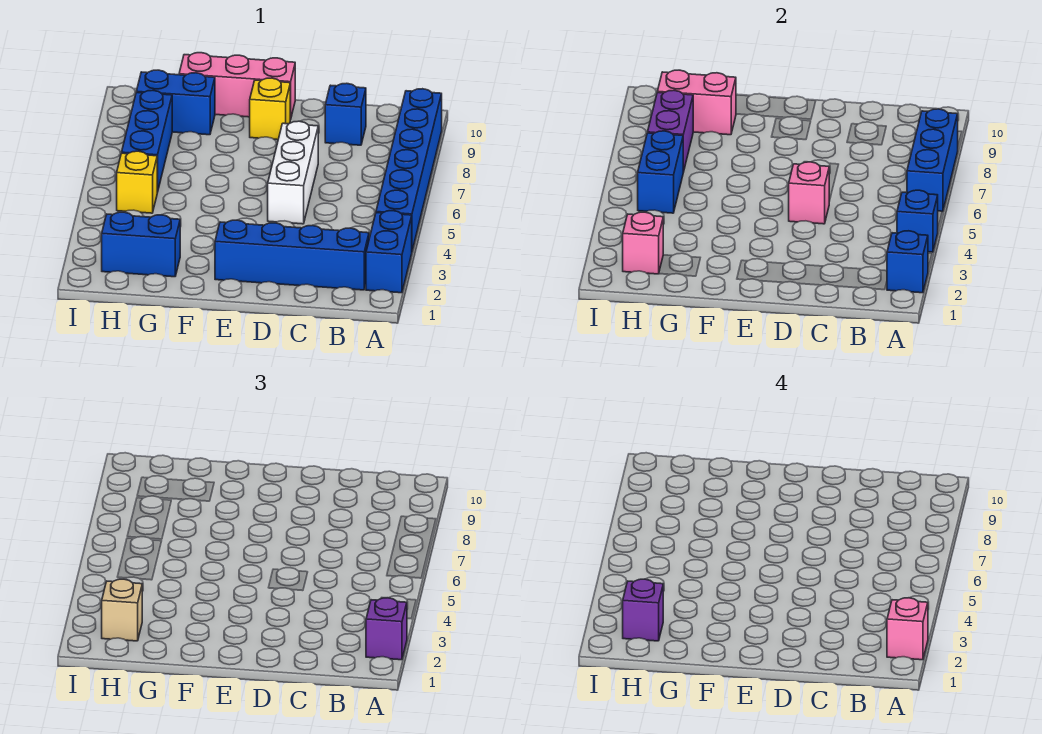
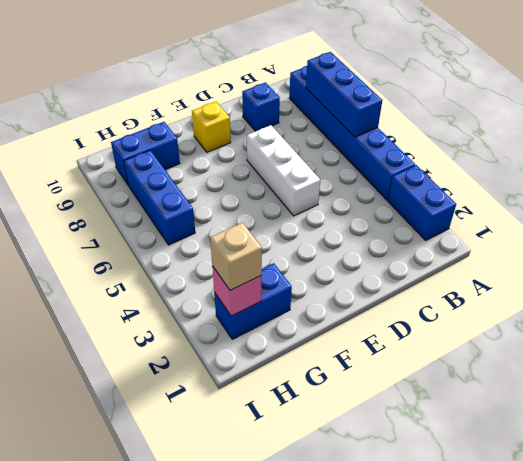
none -> blue 1x4 brick [215,220,369,290]
none -> pink 1x3 brick [179,53,295,119]
none -> yellow 1x1 brick [117,151,157,213]

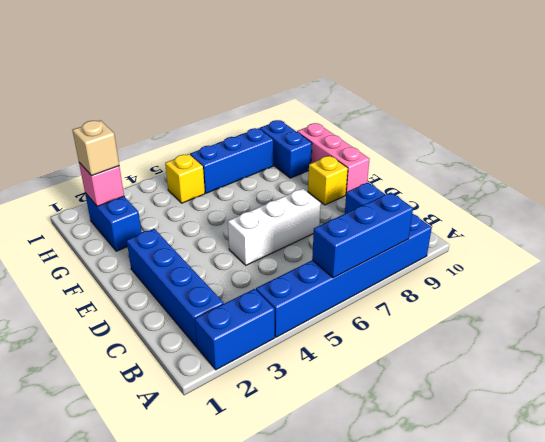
none -> blue 1x1 brick [887,231,928,293]
none -> blue 1x1 brick [897,190,938,252]
none -> pink 1x1 brick [789,162,829,224]

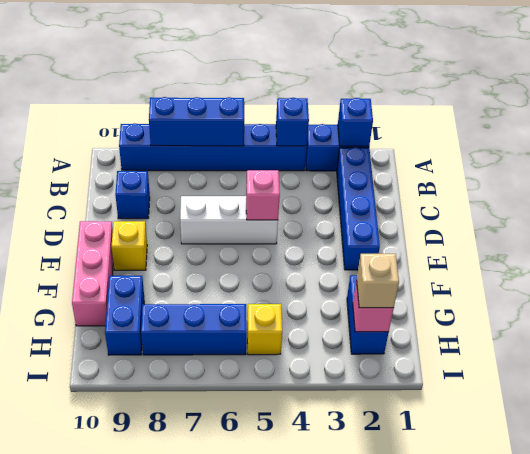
none -> pink 1x2 brick [657,70,736,135]
none -> blue 1x2 brick [638,131,683,213]
none -> purple 1x2 brick [648,90,693,172]

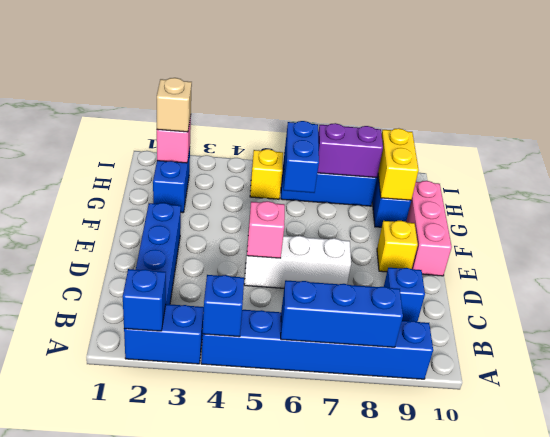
blue 1x2 brick [284,121,319,193] -> blue 1x2 brick turned to [638,131,683,213]
yellow 1x2 brick [378,128,419,200] -> pink 1x2 brick [657,70,736,135]
none -> purple 1x1 brick [366,598,407,660]
none -> pink 1x1 brick [887,598,928,660]
none -> purple 1x1 brick [623,579,663,641]

